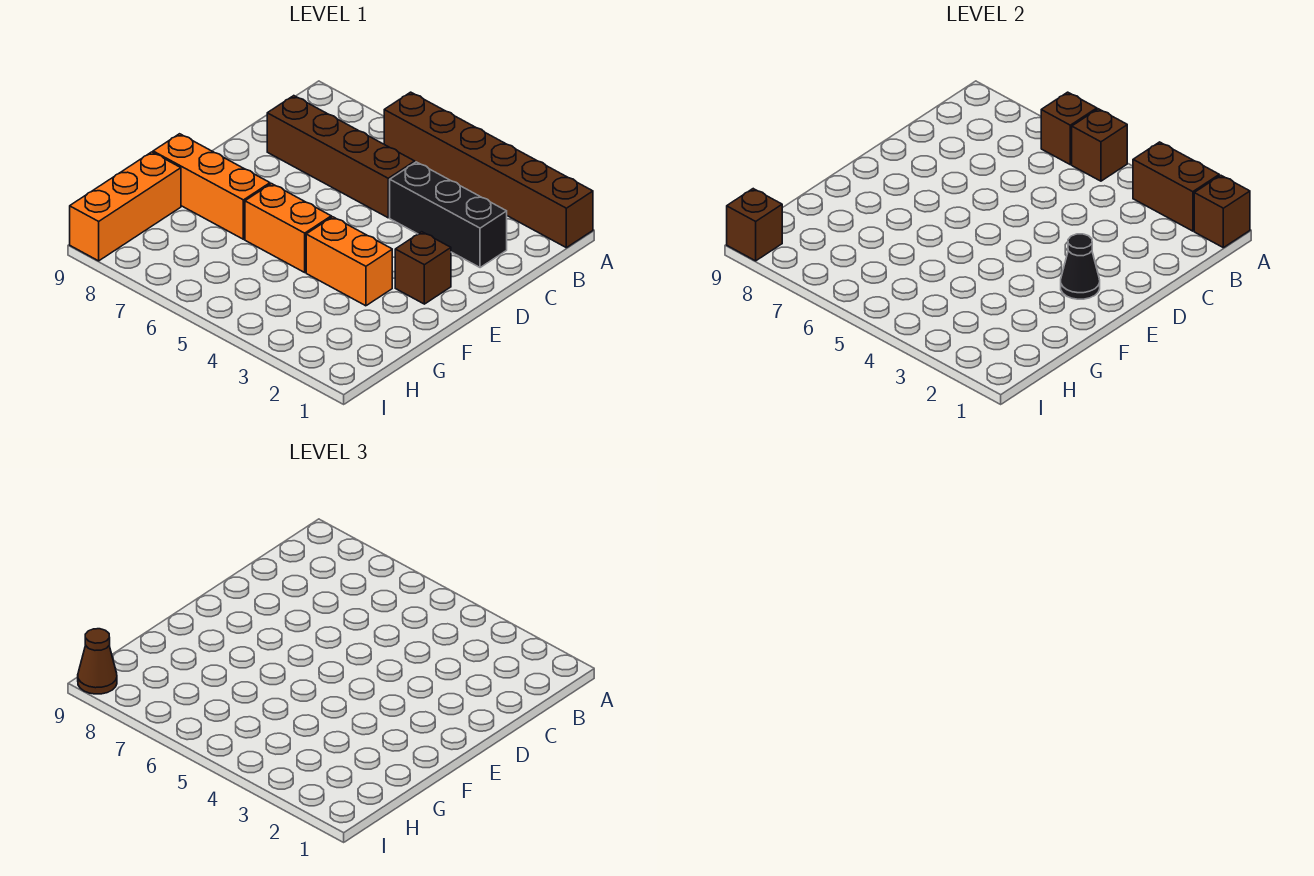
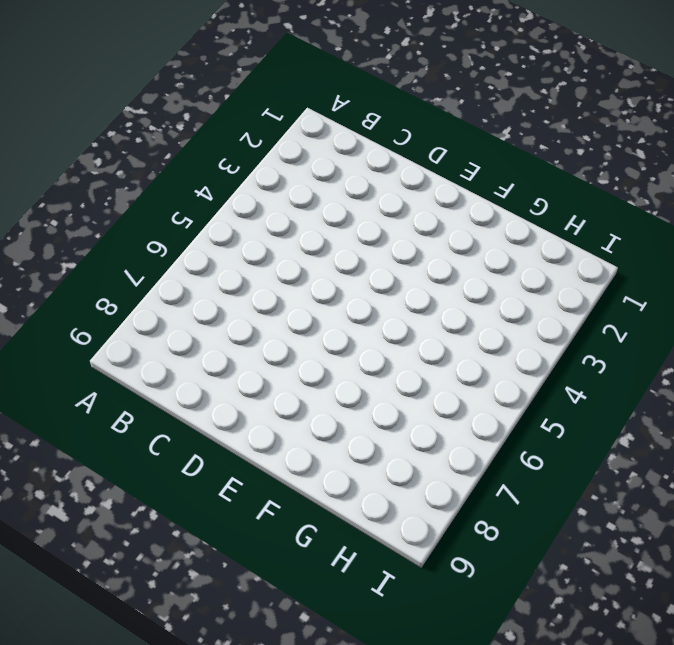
none -> brown 1x6 brick [384,92,593,248]
none -> black 1x3 brick [390,162,507,268]
none -> brown 1x4 brick [267,96,415,218]

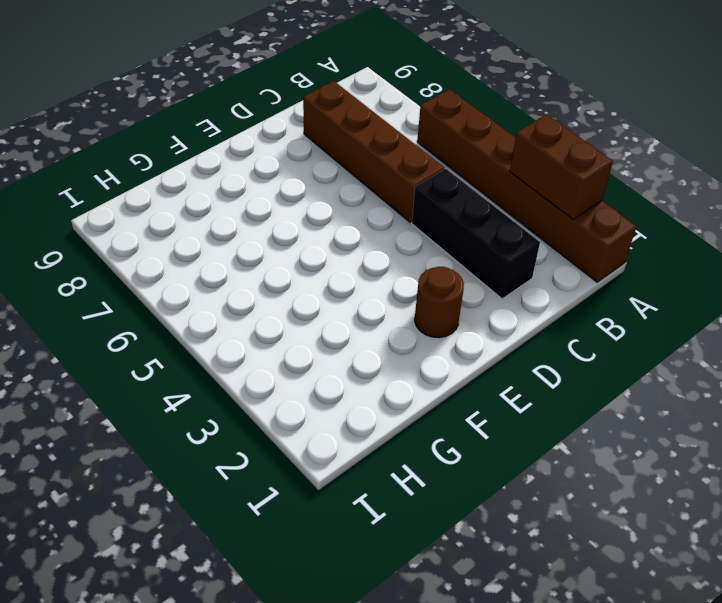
brown 1x1 round brick [415,267,464,338] -> brown 1x1 brick [395,232,451,304]
none -> orange 1x2 brick [306,217,392,306]
none -> orange 1x2 brick [245,184,331,272]
none -> orange 1x3 brick [153,134,270,239]

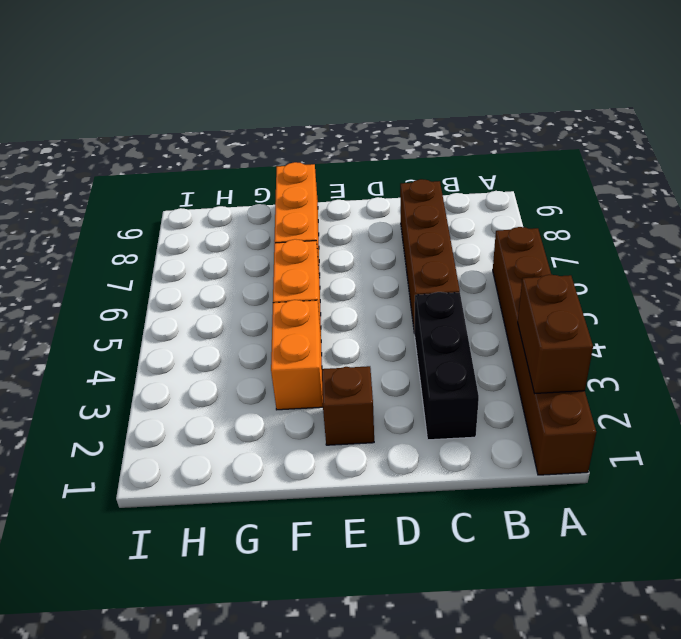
none -> orange 1x3 brick [70,152,181,261]
none -> brown 1x1 brick [1194,175,1250,248]
none -> brown 1x1 brick [1072,109,1127,181]

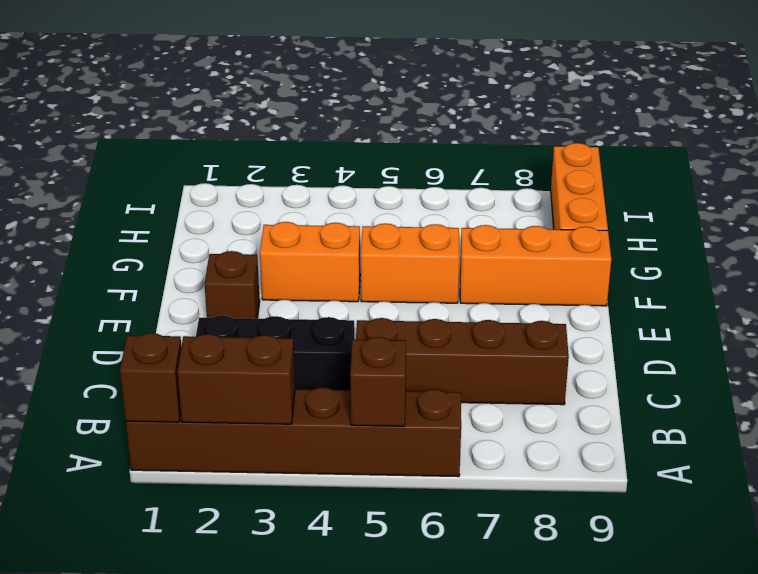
none -> brown 1x1 brick [1041,92,1097,164]
none -> black 1x1 cone [1061,234,1100,299]
none -> brown 1x1 brick [727,189,782,261]

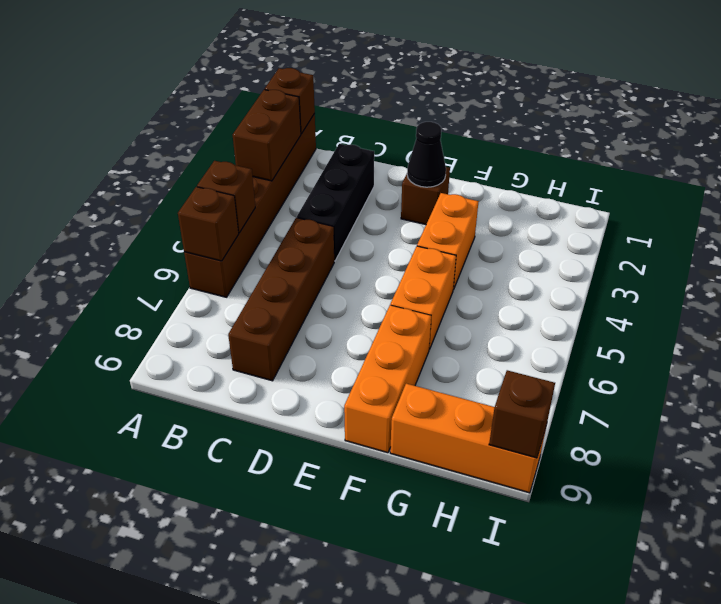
none -> brown 1x1 cone [78,629,117,694]

